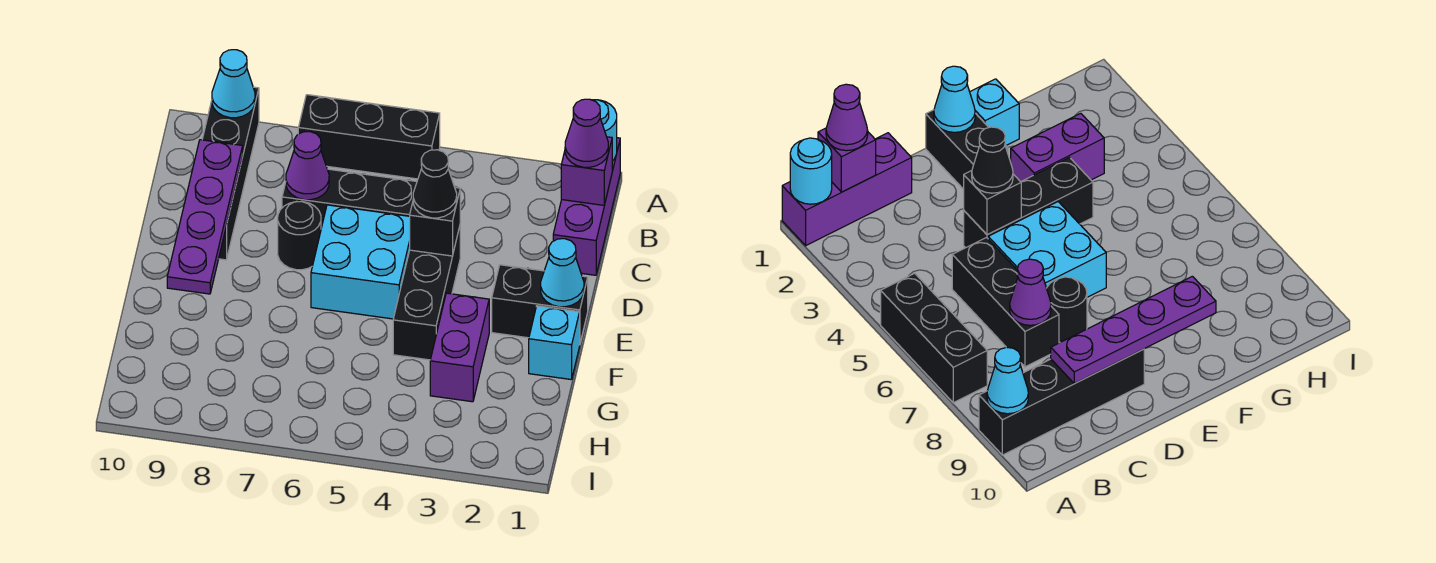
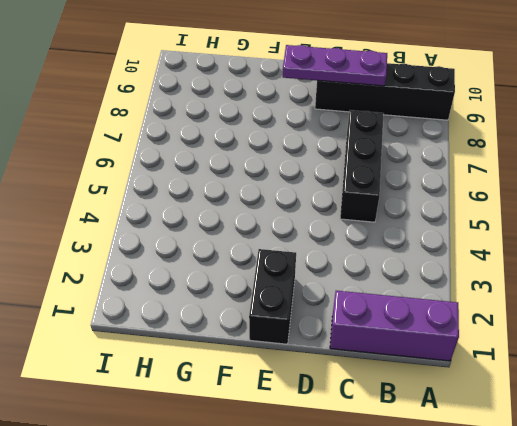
purple 1x3 plate [283,45,387,86] -> purple 1x4 plate [167,140,243,294]
none -> black 1x3 brick [298,95,440,179]
none -> black 1x3 brick [393,227,460,360]
none -> cyan 2x2 brick [311,205,410,319]

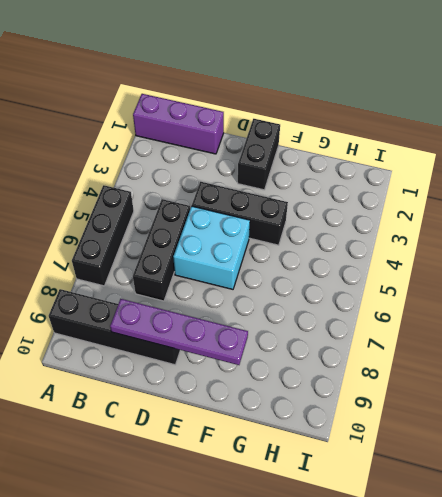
none -> black 1x1 round brick [278,201,321,270]
none -> cyan 1x1 brick [529,306,580,380]
none -> purple 1x2 brick [430,293,489,402]

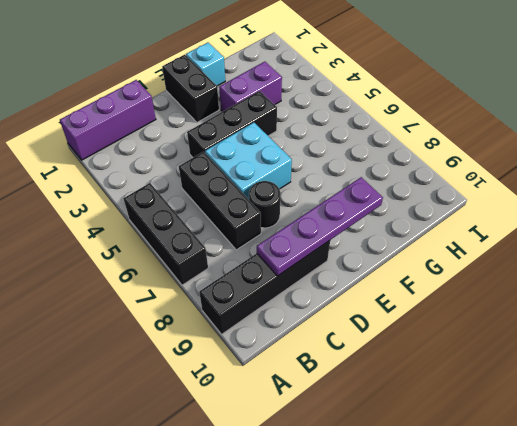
none -> cyan 1x1 round brick [593,100,617,161]
none -> cyan 1x1 cone [212,50,255,118]
none -> purple 1x1 brick [561,137,612,205]

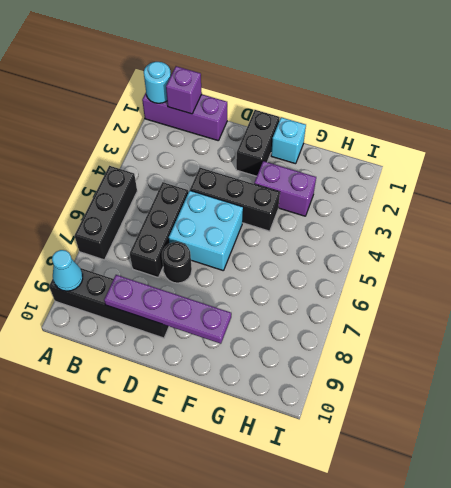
none -> purple 1x1 cone [286,132,329,200]
none -> black 1x1 brick [410,187,460,256]
none -> cyan 1x1 cone [541,239,584,307]

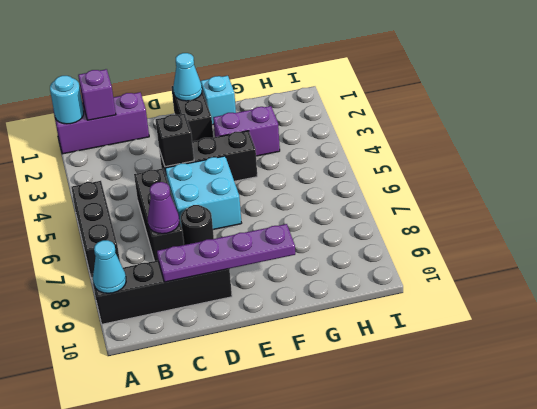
none -> purple 1x1 cone [565,99,608,167]
none -> black 1x1 cone [413,150,457,218]

